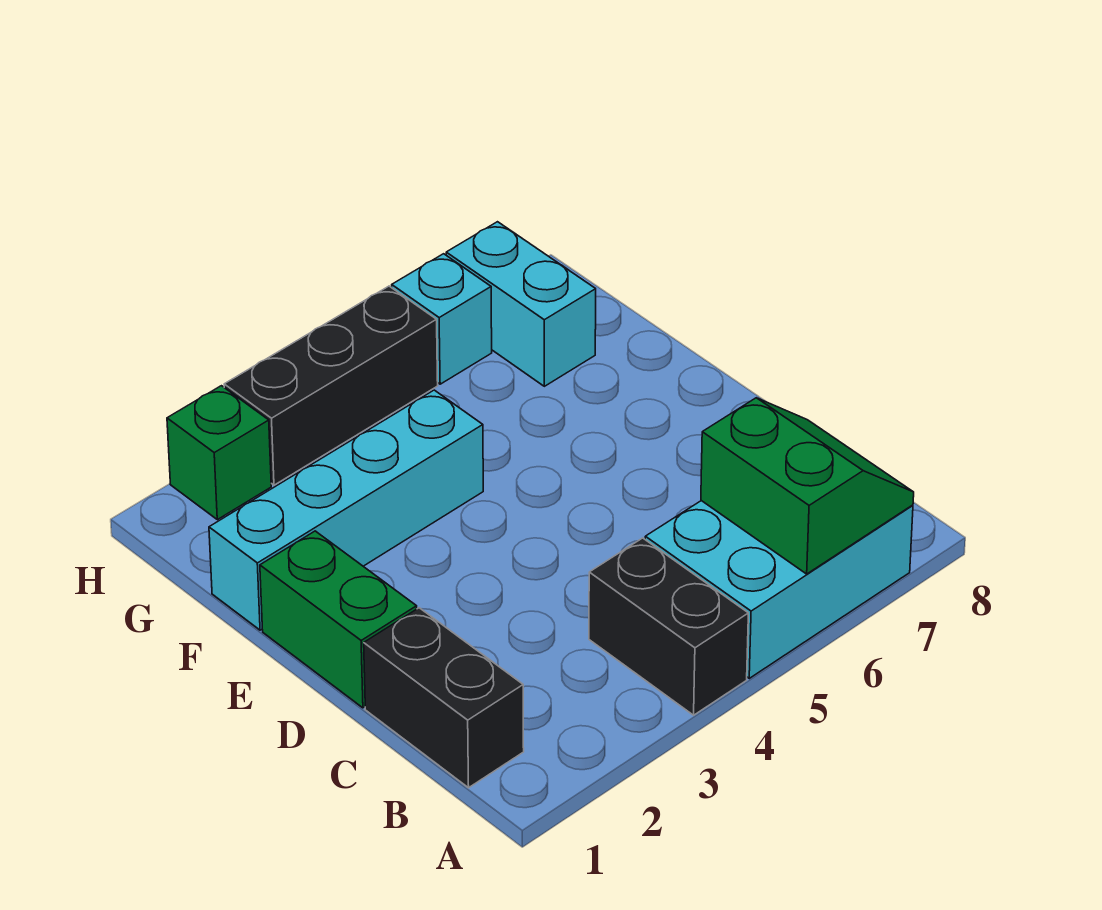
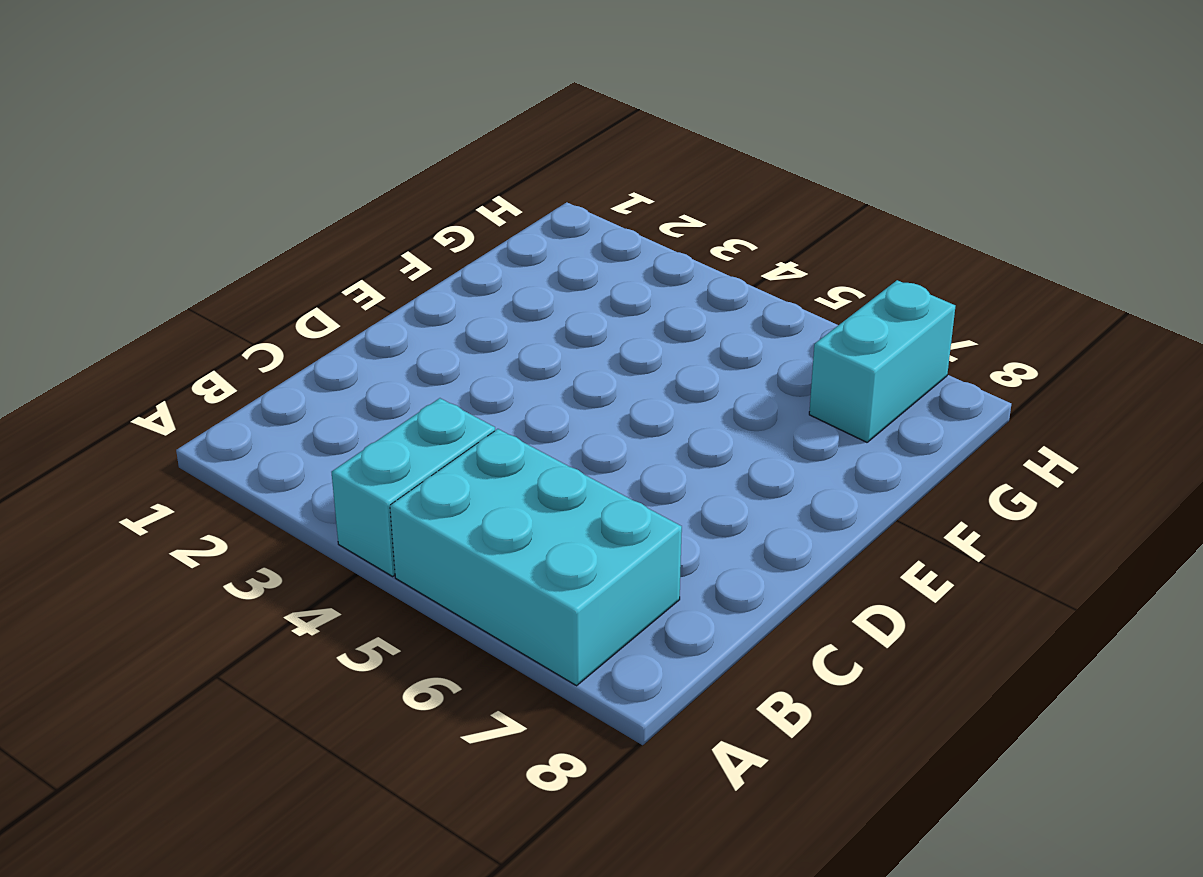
cyan 1x2 brick [332,398,495,576] -> black 1x2 brick [589,538,748,715]
none -> black 1x2 brick [364,608,524,788]
none -> green 1x2 brick [260,531,417,708]

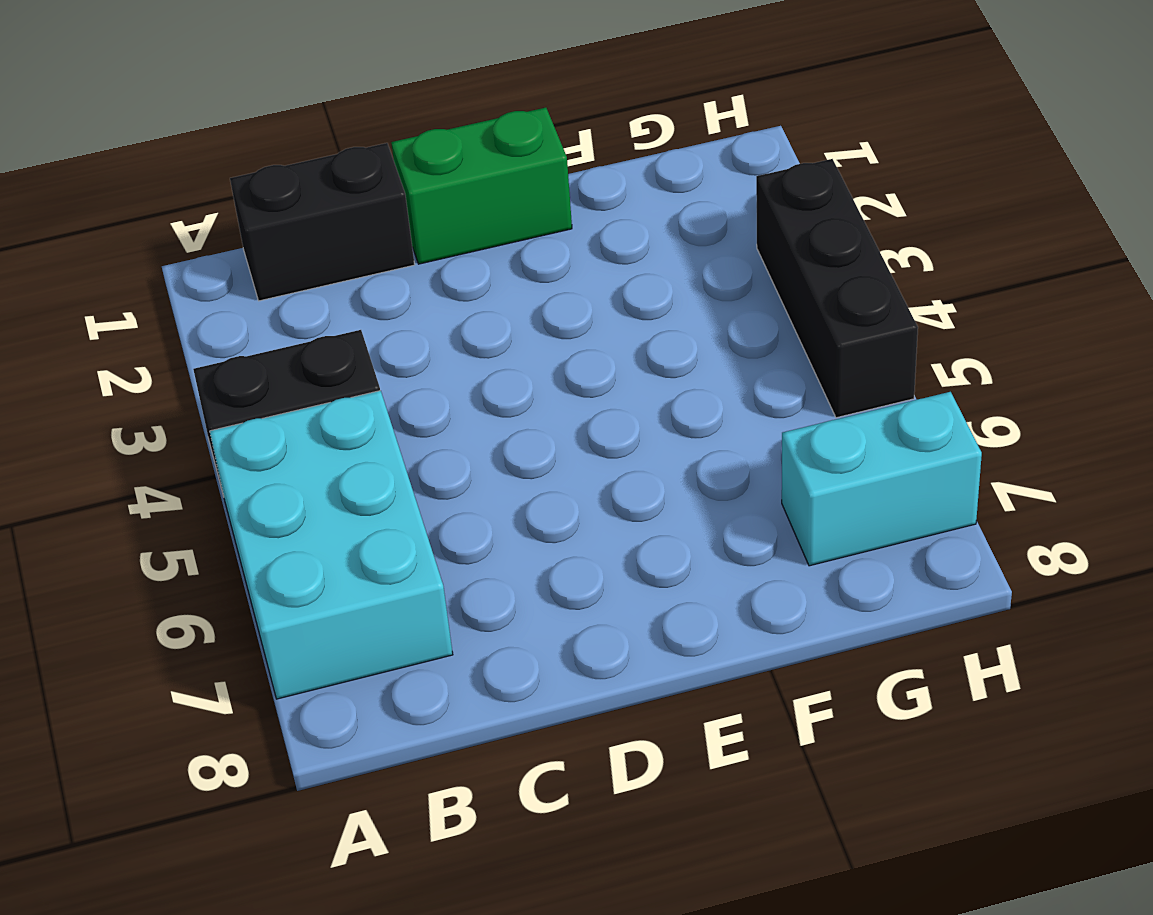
none -> cyan 1x4 brick [209,390,483,630]
none -> green 1x1 brick [167,386,271,520]

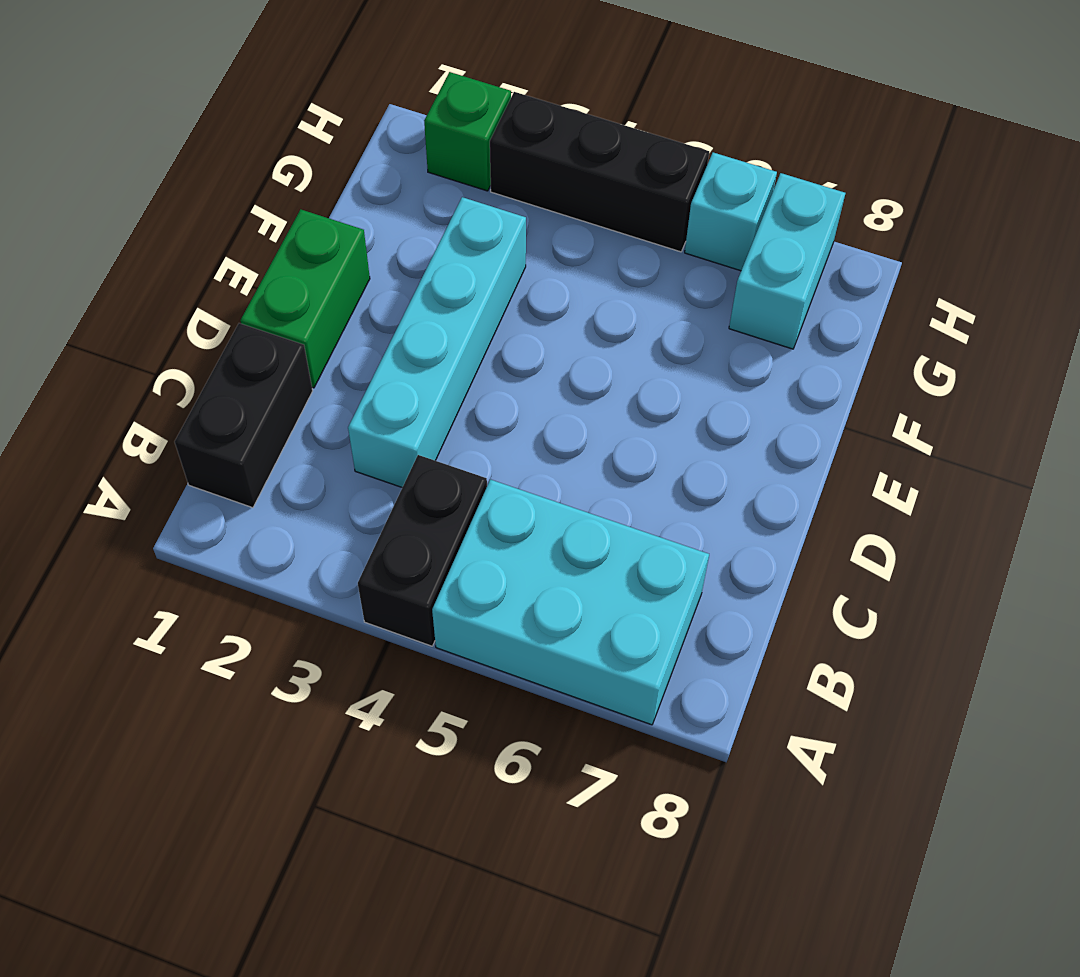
cyan 1x4 brick [348,197,526,487] -> cyan 1x4 brick turned to [209,390,483,630]
none -> green 2x2 slope [701,398,914,574]

